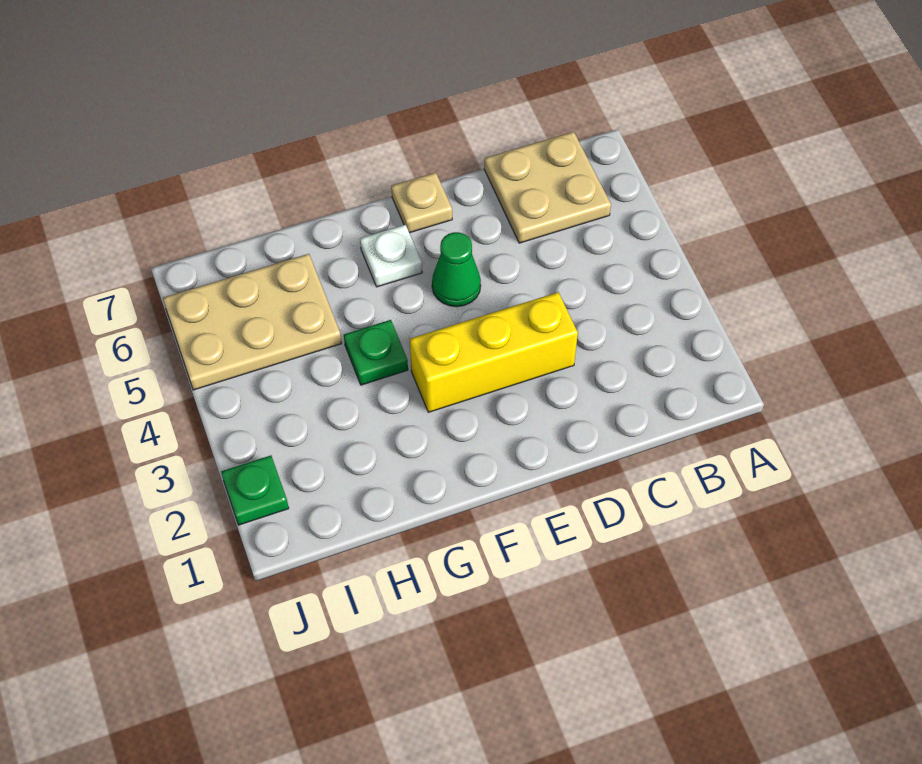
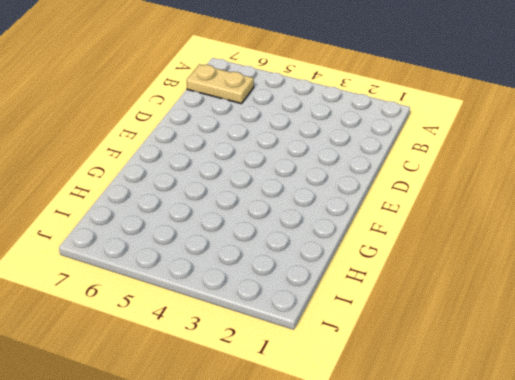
tan 1x2 plate [187,64,254,104] -> tan 2x2 plate [484,132,611,243]
none -> yellow 1x3 brick [410,292,578,412]
none -> green 1x1 cone [432,232,481,307]

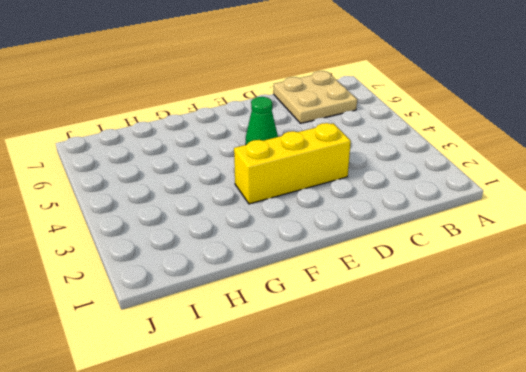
none -> tan 1x1 plate [391,173,452,233]
none -> white 1x1 plate [360,225,422,287]

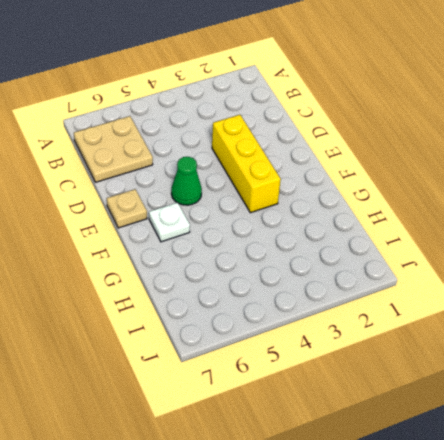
none -> green 1x1 plate [344,320,408,385]
none -> tan 2x3 plate [163,254,342,390]

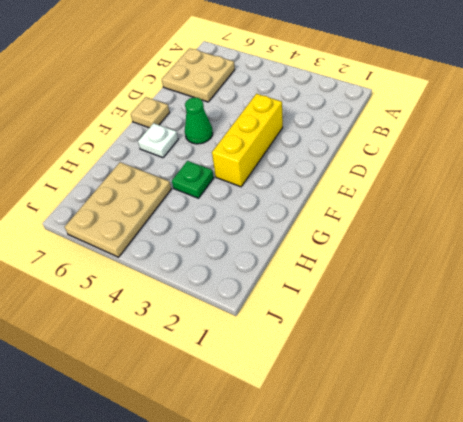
none -> green 1x1 plate [221,455,289,525]

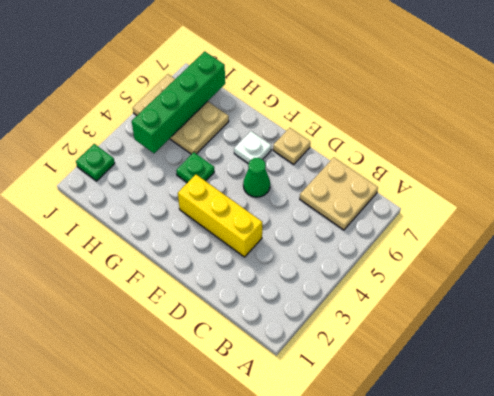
green 1x4 brick [132,51,225,153] -> none

